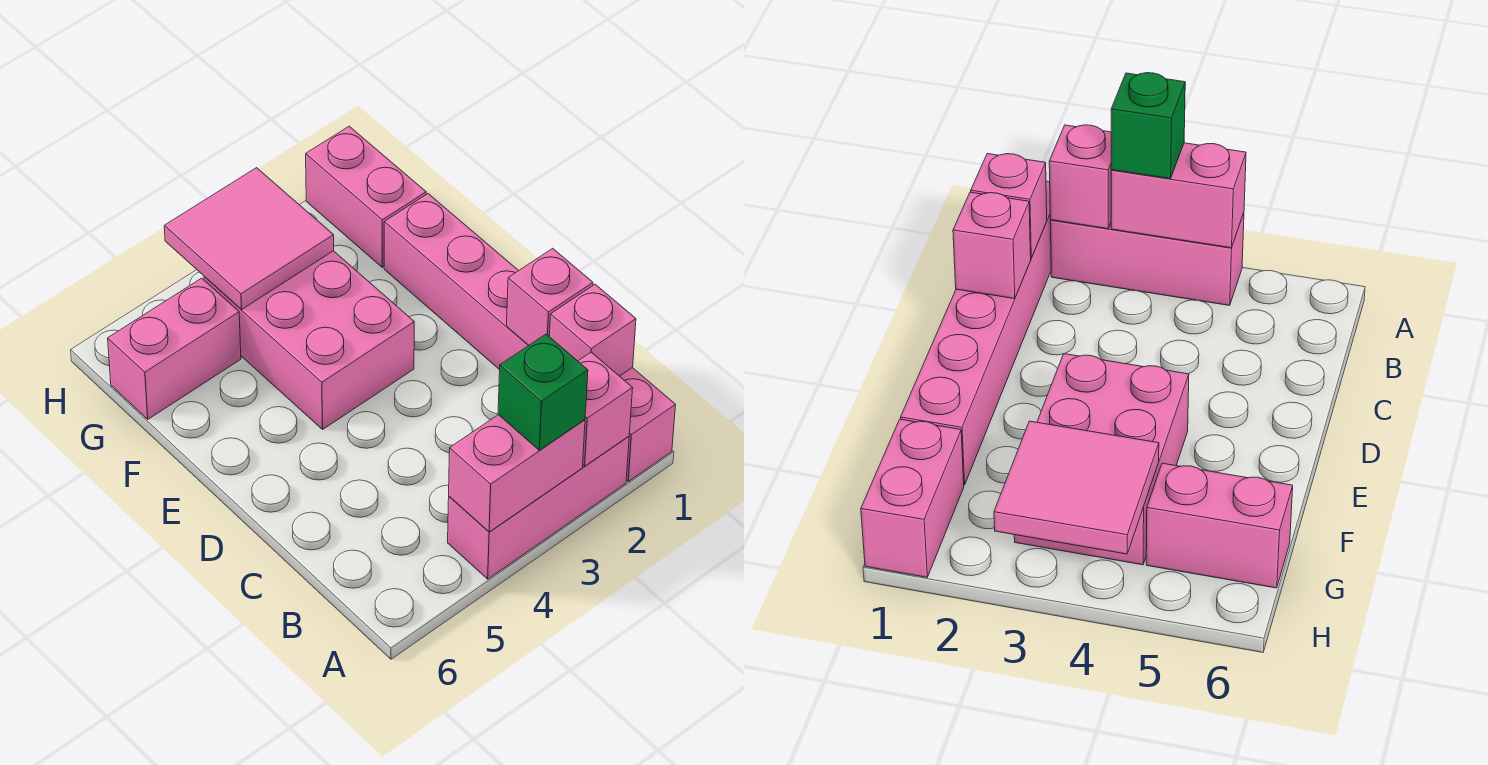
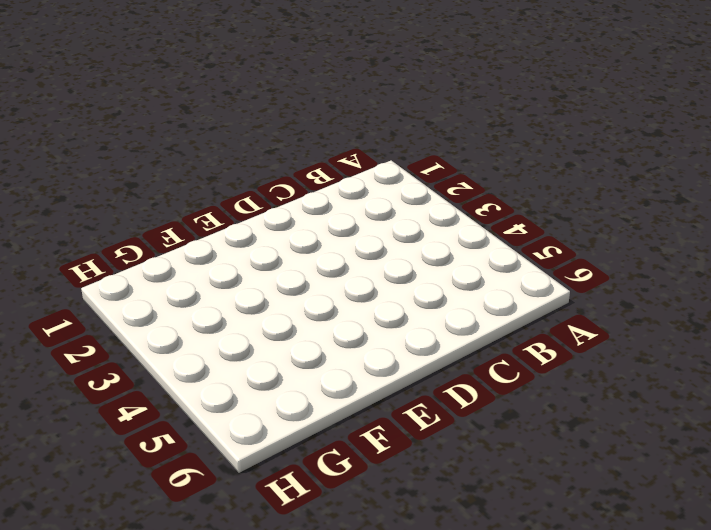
none -> pink 1x6 brick [384,194,676,481]
none -> pink 1x3 brick [448,436,629,579]

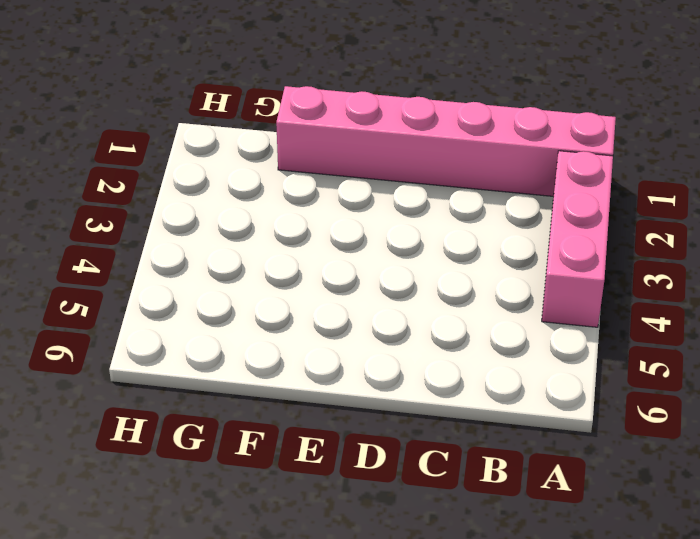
none -> pink 2x3 brick [204,251,414,429]
none -> pink 1x2 brick [306,126,426,267]

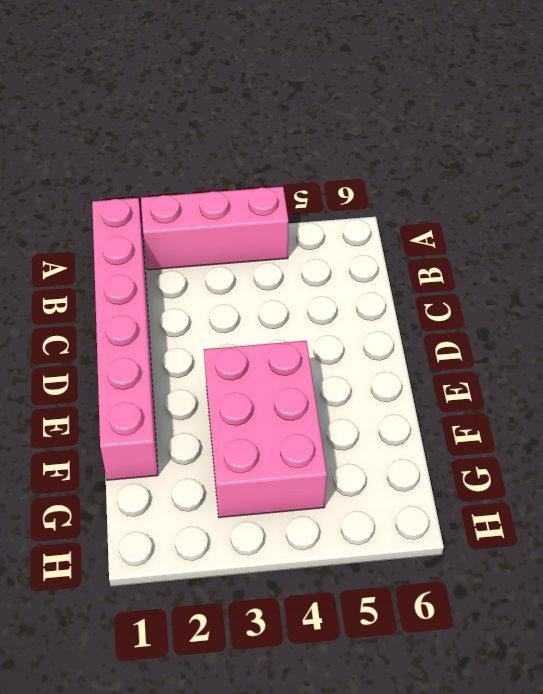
none -> pink 1x2 brick [306,126,426,267]
none -> pink 1x2 brick [108,278,241,419]

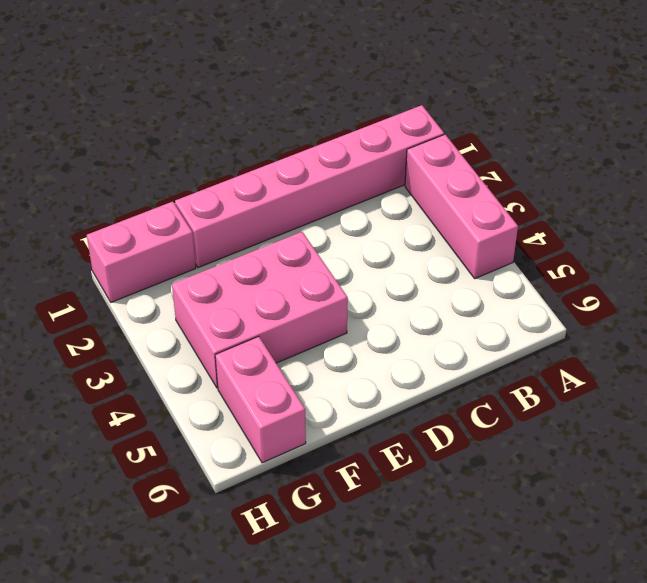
none -> pink 1x1 brick [578,352,633,466]
none -> pink 1x2 brick [449,415,585,532]

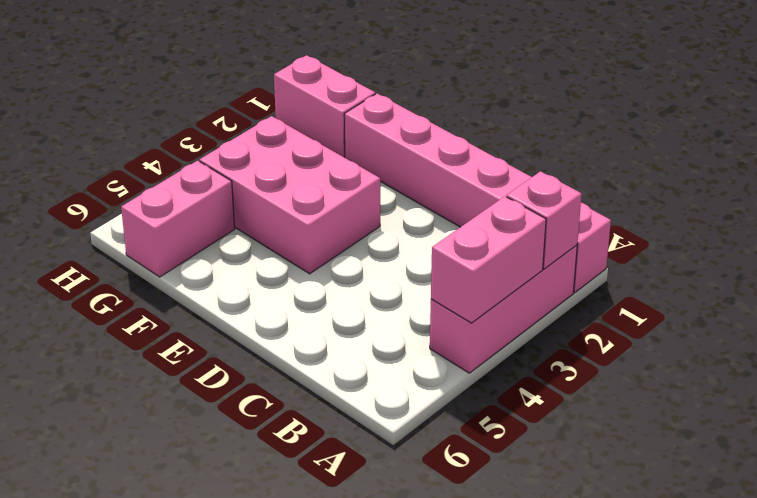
none -> pink 1x1 brick [550,284,636,376]
none -> pink 1x1 brick [507,248,593,345]

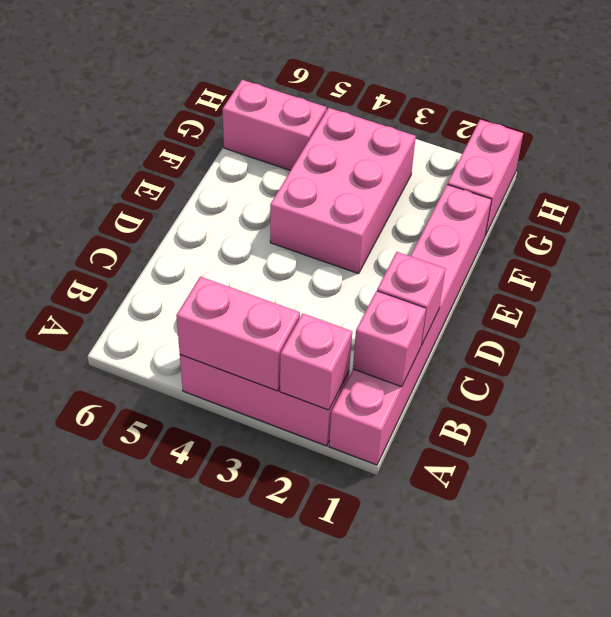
none -> pink 2x2 tile [164,168,334,309]
none -> green 1x1 brick [498,334,588,450]

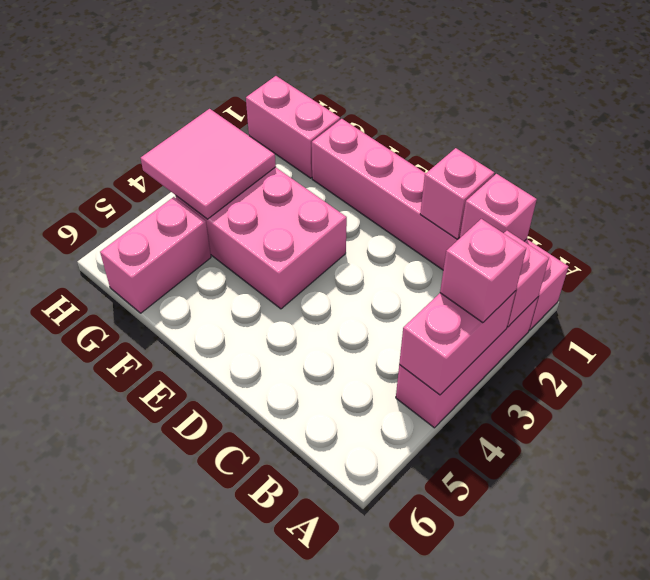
pink 1x1 brick [440,219,526,323] -> green 1x1 brick [498,334,588,450]

